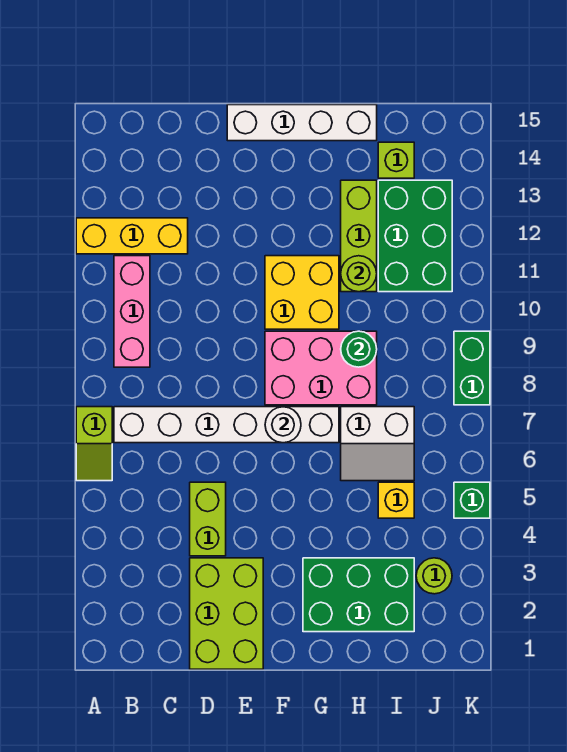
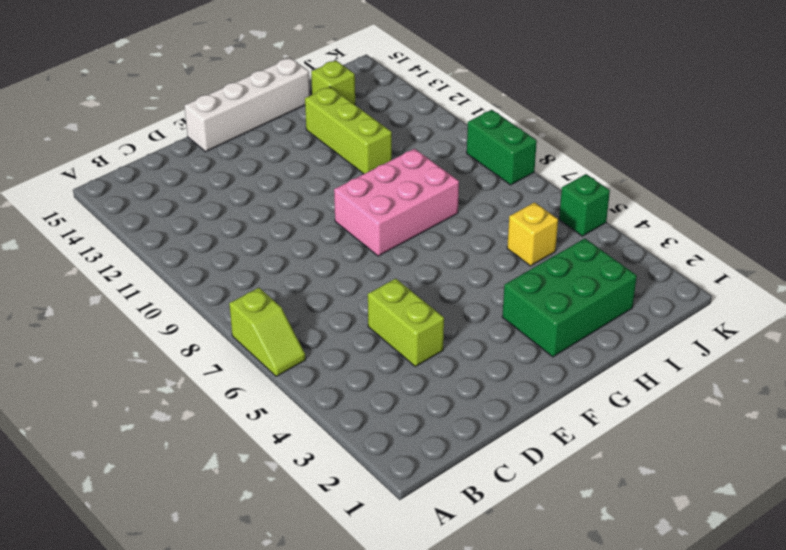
none -> yellow 1x3 brick [76,218,188,254]
none -> white 1x6 brick [114,407,339,443]
none -> pink 1x3 brick [114,256,150,367]

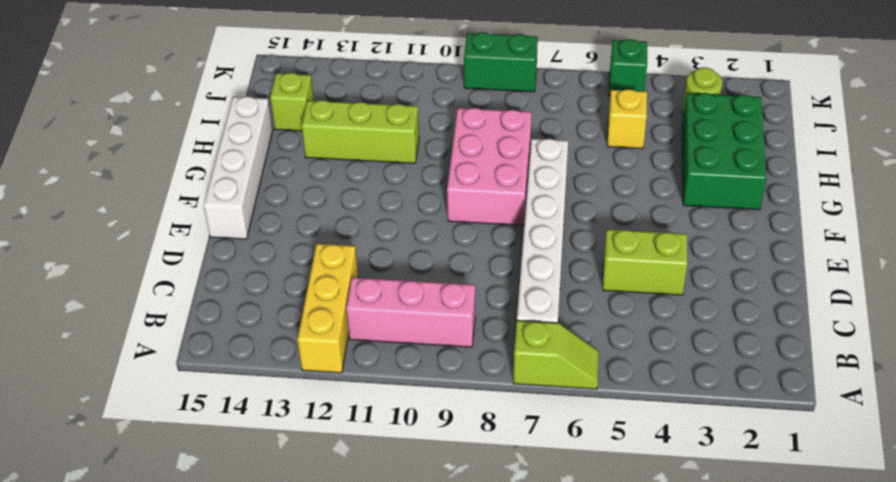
none -> lime 2x3 brick [190,558,263,669]
none -> yellow 2x2 brick [265,256,339,329]
none -> white 2x2 slope [341,407,414,481]

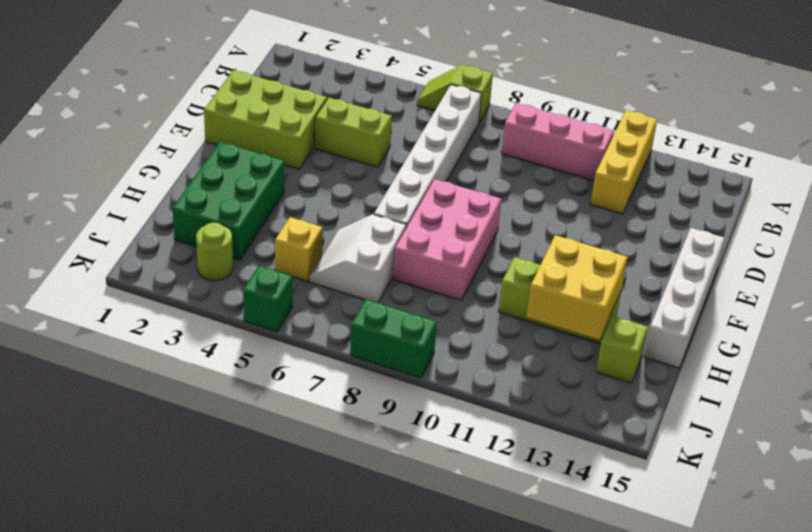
yellow 2x2 brick [527,235,627,340] -> yellow 2x2 brick moved to [265,256,339,329]
none -> green 2x3 brick [378,180,452,292]
none -> white 1x1 round brick [265,407,301,443]
none -> green 1x1 round brick [341,331,377,367]

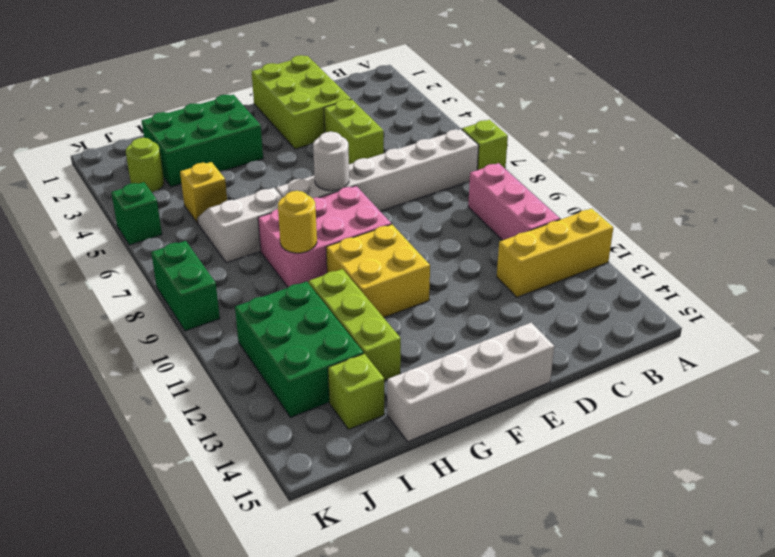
yellow 1x1 round brick [278,191,317,253] -> green 1x1 round brick [341,331,377,367]
none -> lime 1x1 round brick [341,256,377,292]

